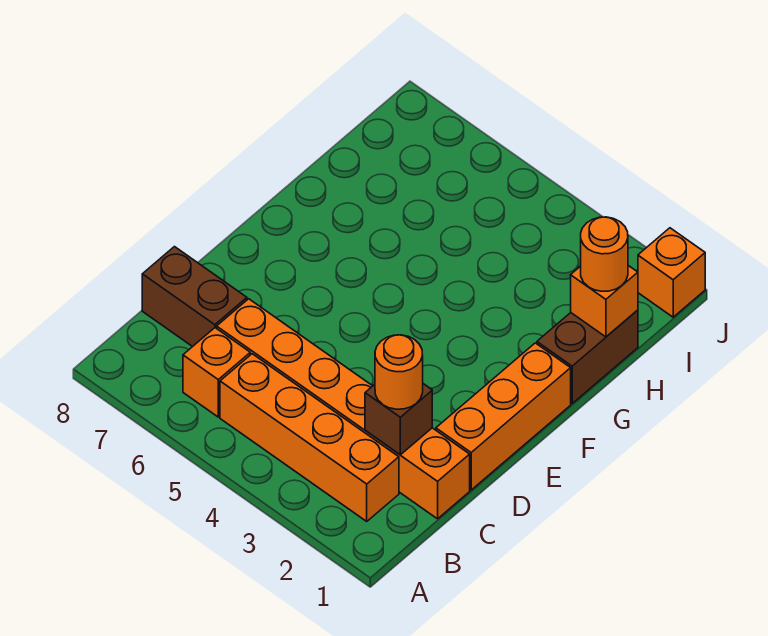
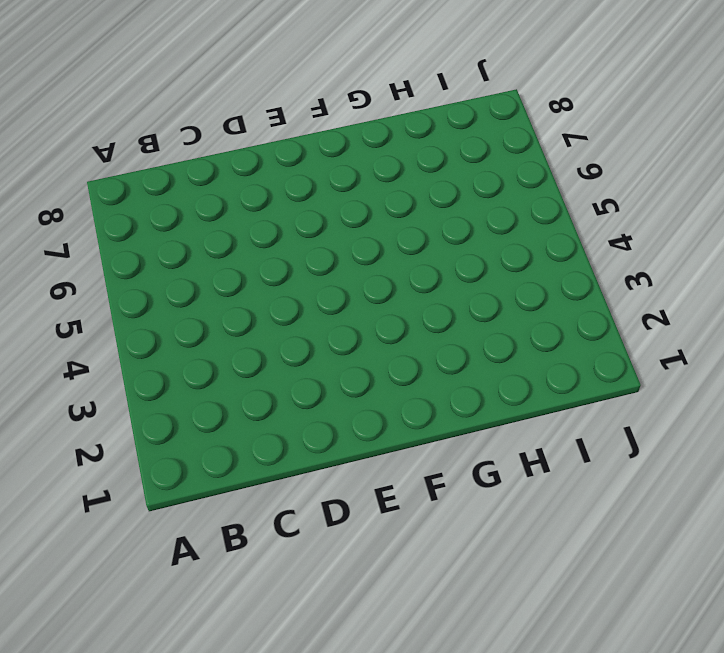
none -> orange 1x4 brick [220,354,399,521]
none -> orange 1x1 brick [183,328,250,417]

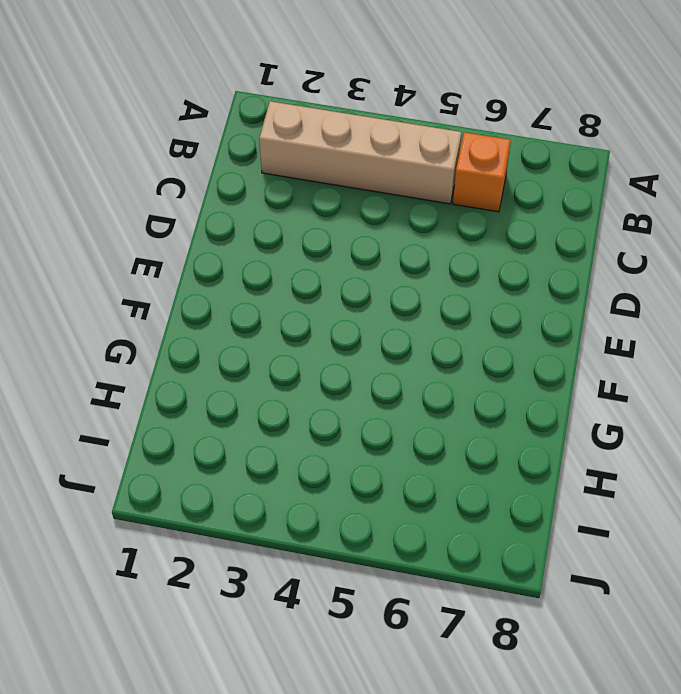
tan 1x4 brick [259,101,461,204] -> orange 1x4 brick [220,354,399,521]
none -> orange 1x6 brick [217,299,470,519]
none -> brown 1x2 brick [142,247,247,347]

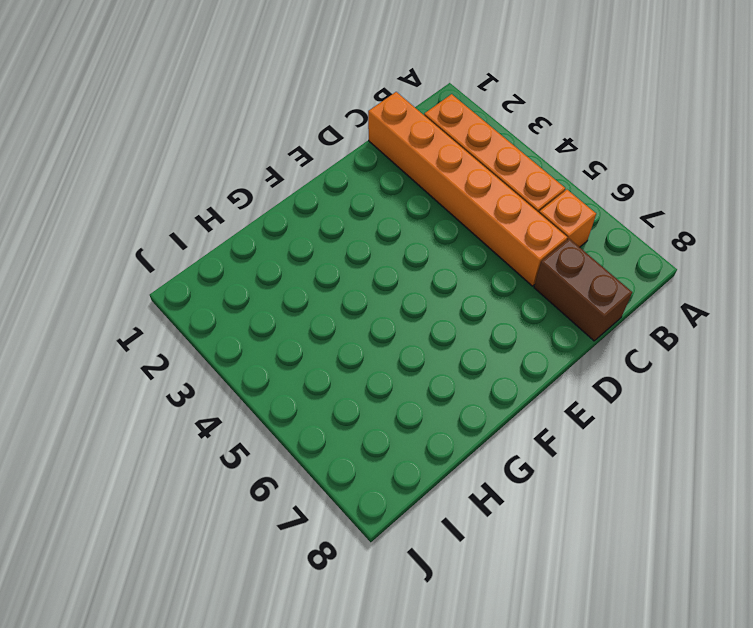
none -> orange 1x3 brick [436,343,571,490]
none -> brown 1x2 brick [537,310,638,403]

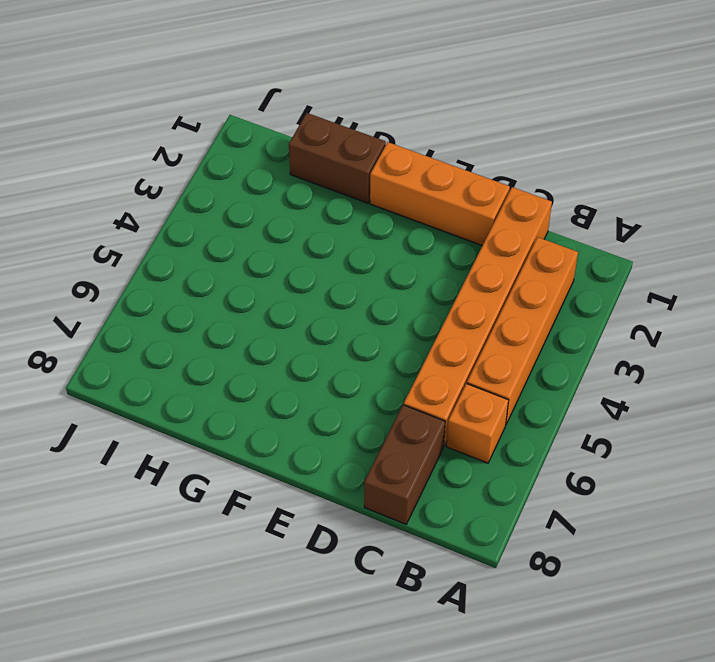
none -> orange 1x1 brick [638,228,705,317]
none -> brown 1x1 brick [365,384,432,455]

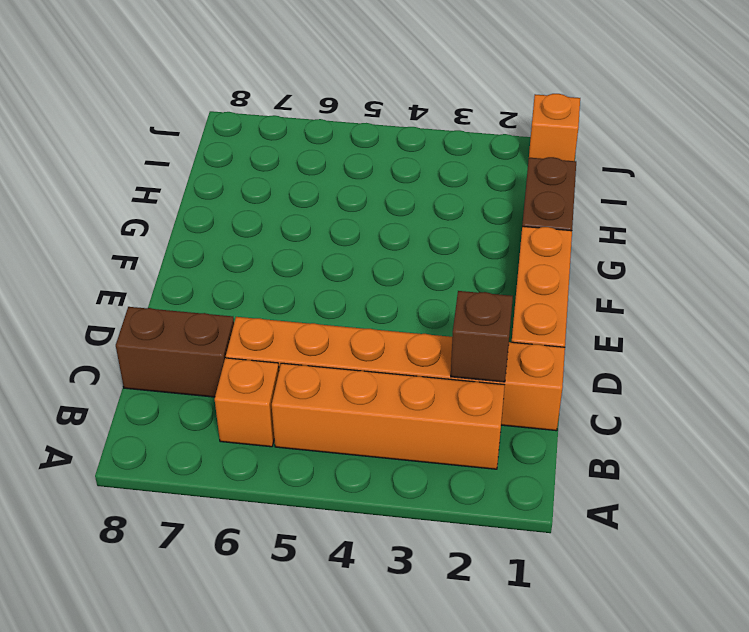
none -> orange 1x1 brick [571,266,638,337]
none -> orange 1x1 round brick [375,335,423,409]

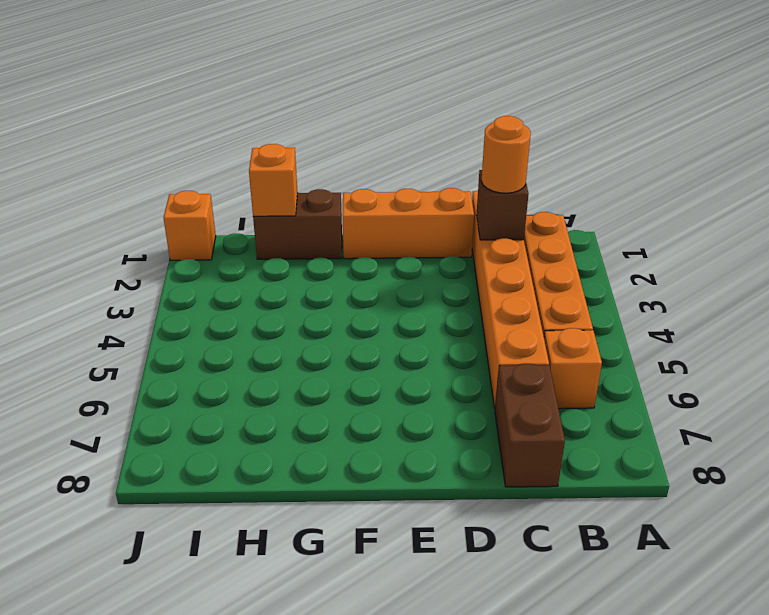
none -> orange 1x1 round brick [581,217,628,291]

